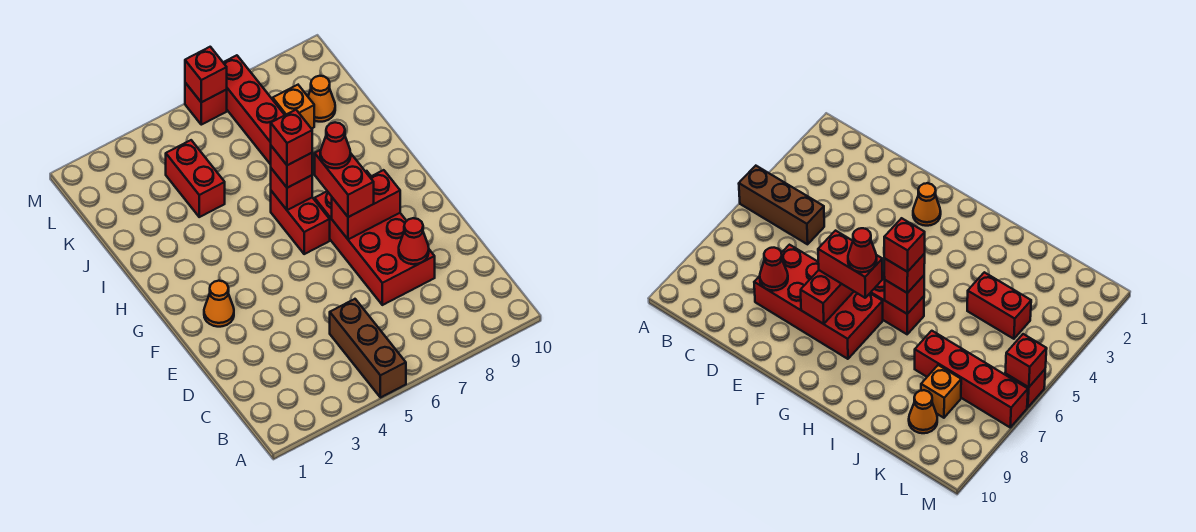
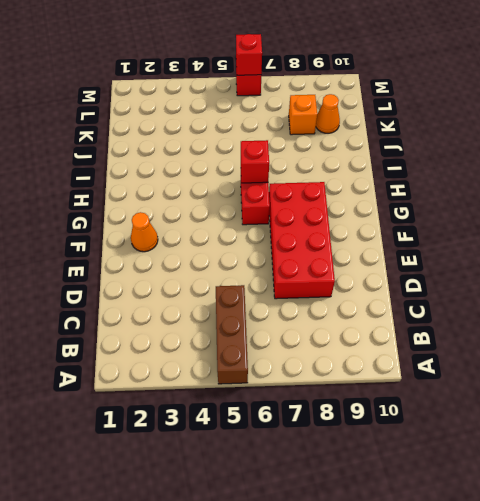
none -> red 1x2 brick [166,140,225,217]
none -> red 1x4 brick [223,55,285,164]
none -> red 1x1 cone [399,218,429,264]

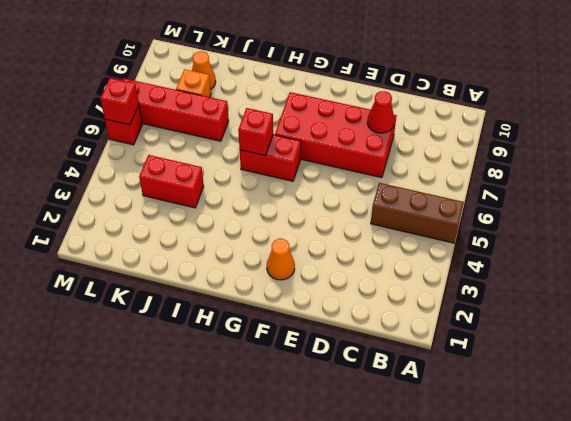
none -> red 1x2 brick [332,170,400,239]
none -> red 1x2 brick [315,150,374,217]
none -> red 1x1 brick [271,146,312,188]

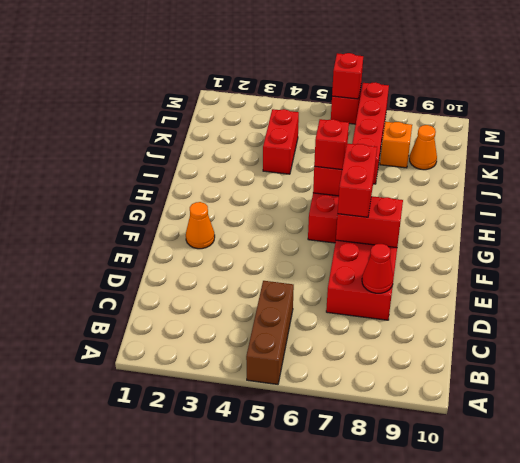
none -> red 1x1 cone [320,122,351,168]
none -> red 1x1 brick [271,110,312,165]

